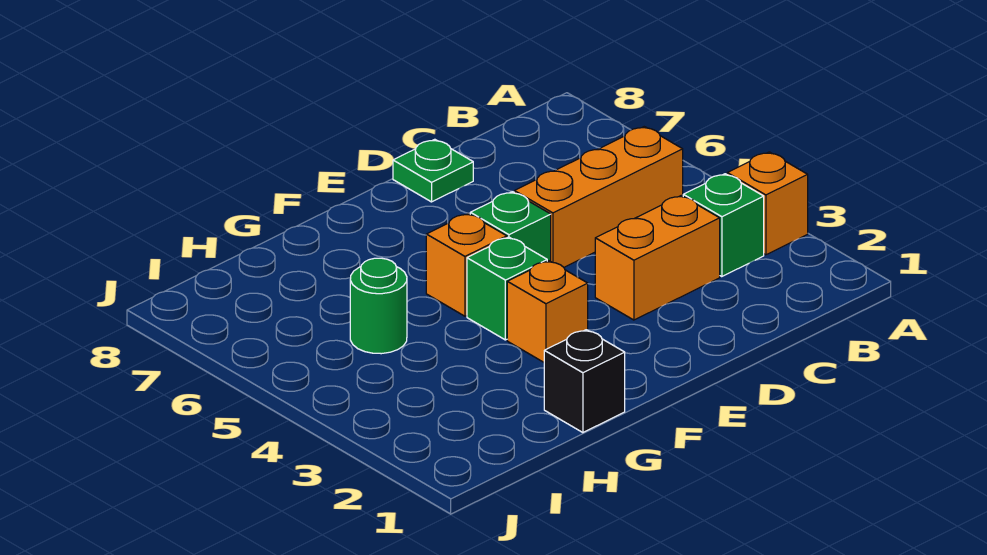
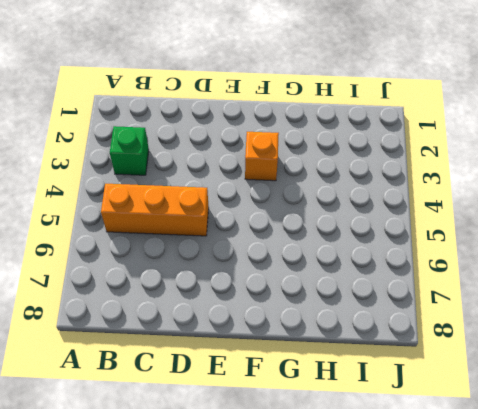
none -> orange 1x1 brick [727,152,808,255]
none -> orange 1x2 brick [595,196,720,320]

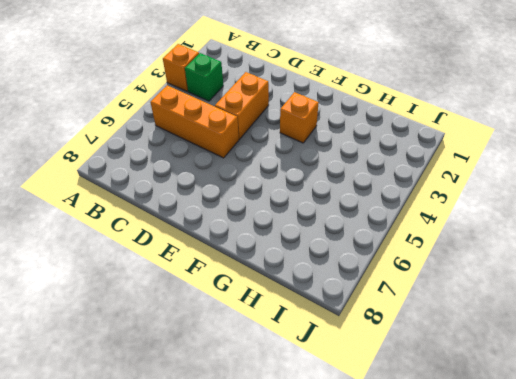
orange 1x2 brick [215,72,269,139] -> orange 1x2 brick turned to [595,196,720,320]
none -> green 1x1 plate [393,139,473,202]
none -> green 1x1 brick [470,192,551,261]

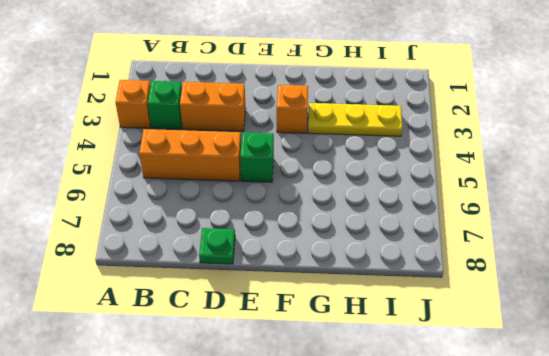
yellow 1x3 plate [308,103,402,136] -> none
none -> green 1x1 brick [467,237,547,340]
none -> orange 1x1 brick [426,213,507,316]

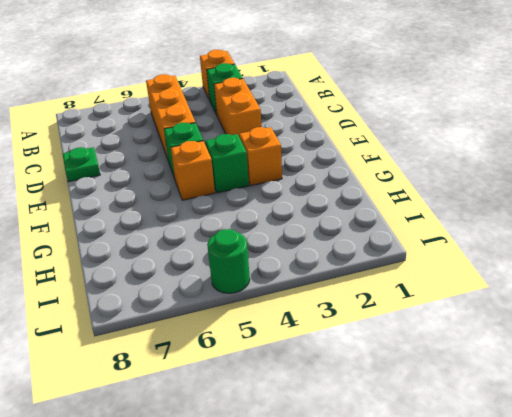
green 1x1 round brick [207,229,250,293] -> green 1x1 round brick moved to [350,258,407,354]
none -> black 1x1 brick [544,330,625,433]

